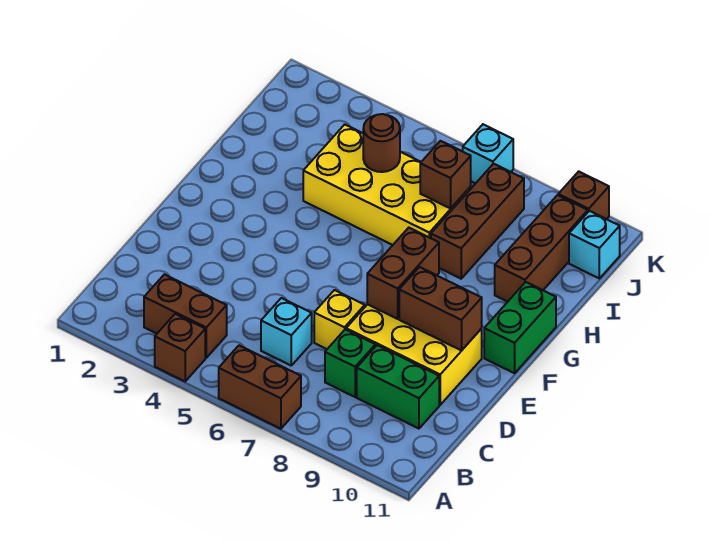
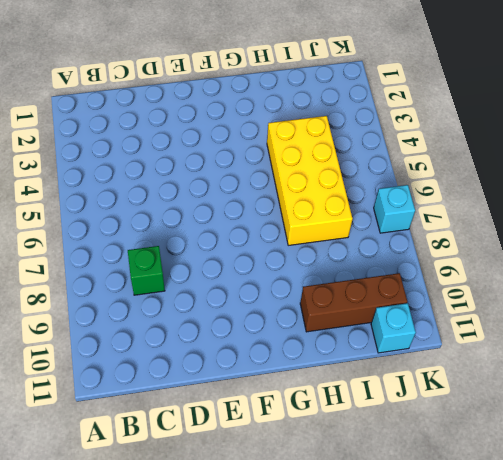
none -> brown 1x1 brick [155,314,205,381]
none -> brown 1x2 brick [219,346,301,429]
none -> brown 1x2 brick [144,274,227,358]

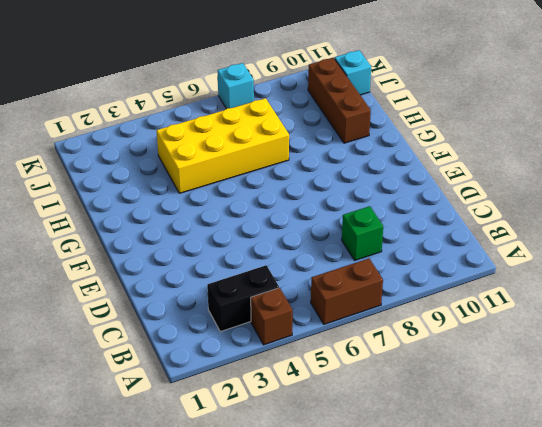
black 1x2 brick [207,265,279,332] -> brown 1x2 brick [144,274,227,358]
none -> cyan 1x1 brick [261,298,312,365]
none -> green 1x2 brick [357,345,439,429]
none -> yellow 1x1 brick [314,290,365,349]

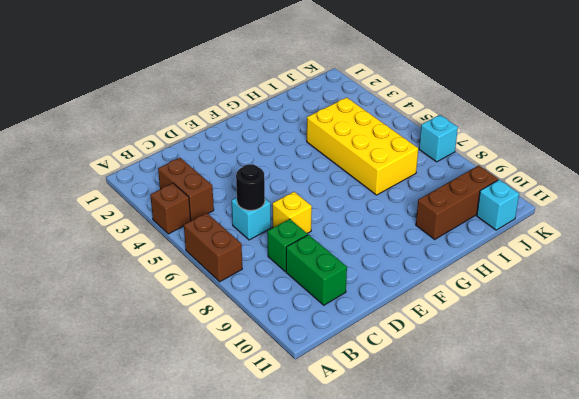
black 1x1 round brick [236,164,265,210] -> none
none -> yellow 2x3 brick [346,304,482,405]
none -> green 1x2 brick [484,282,556,373]
none -> brown 1x3 brick [431,164,524,279]

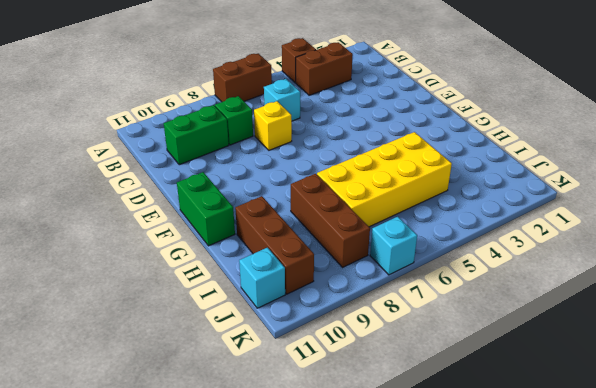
none -> yellow 2x3 brick [346,304,482,405]
none -> brown 1x1 brick [558,171,609,219]
none -> brown 1x2 brick [367,228,439,319]

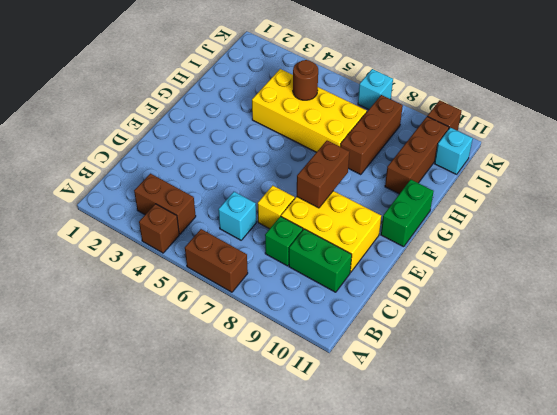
none -> brown 1x2 brick [399,267,482,350]
none -> brown 1x1 brick [420,141,471,208]

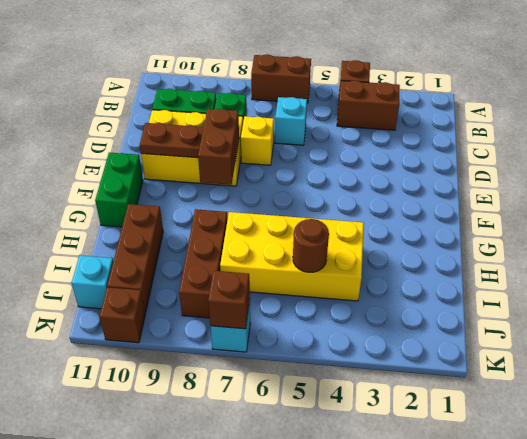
brown 1x2 plate [140,123,204,158] -> brown 1x2 brick [399,267,482,350]
brown 1x1 brick [208,271,250,329] -> brown 1x1 brick moved to [420,141,471,208]

